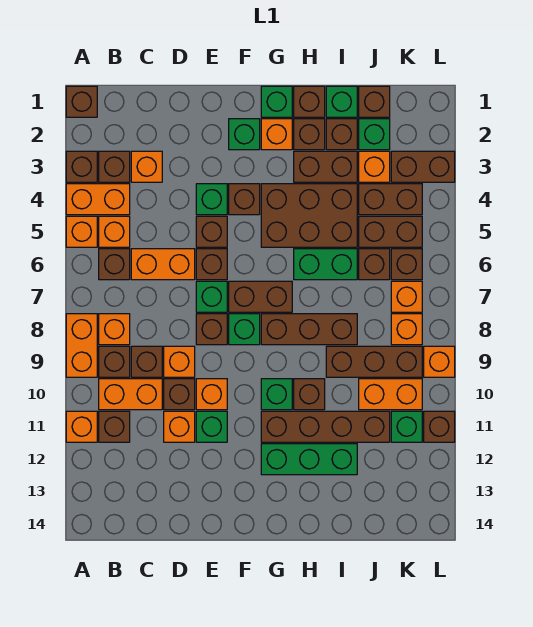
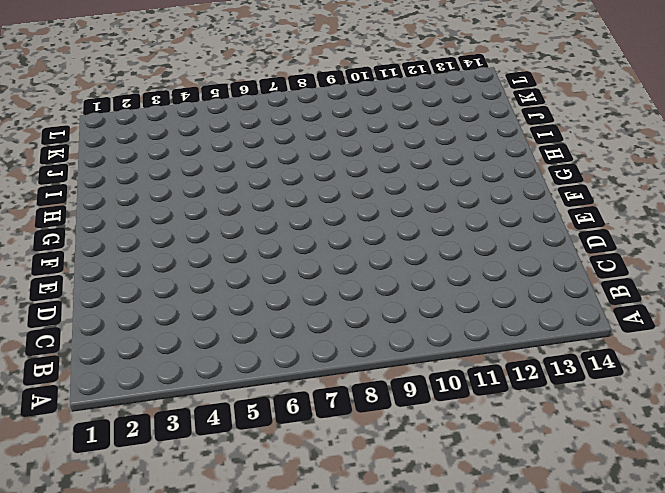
none -> brown 1x1 brick [66,86,97,117]
none -> brown 1x1 brick [66,151,97,182]
none -> orange 1x2 brick [66,184,130,215]
none -> orange 1x1 brick [66,216,97,247]

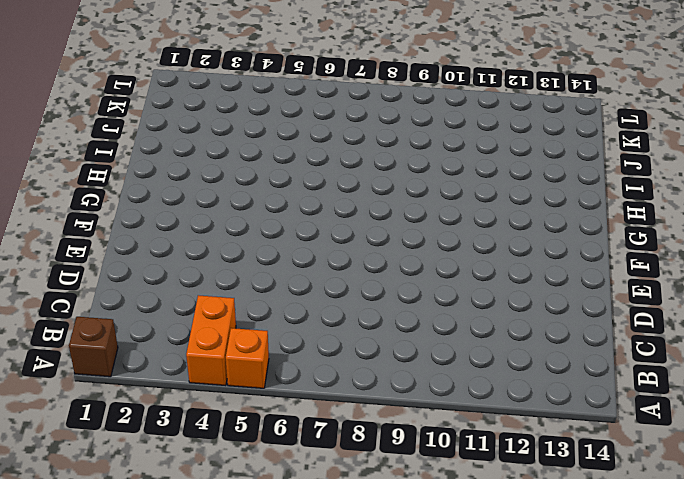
none -> brown 1x1 brick [66,151,97,182]
none -> orange 1x2 brick [66,314,97,377]
none -> orange 1x1 brick [66,411,97,442]
none -> brown 1x1 brick [99,151,130,182]

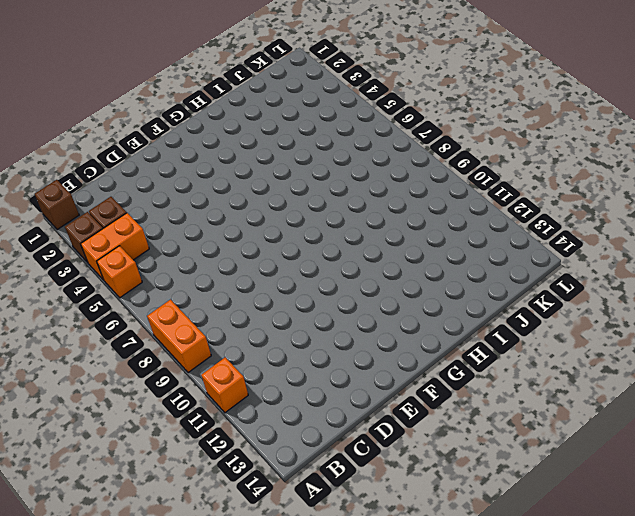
none -> orange 1x1 brick [99,216,130,247]
none -> brown 1x1 brick [99,249,130,280]
none -> orange 1x1 brick [99,314,130,345]
none -> brown 1x1 brick [99,346,130,377]

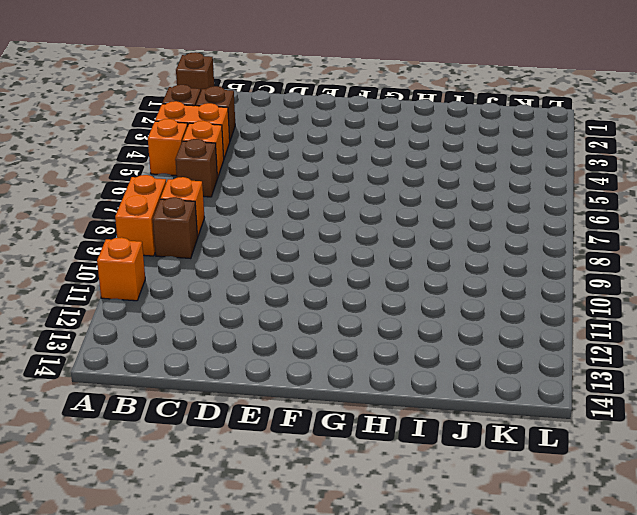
none -> orange 1x2 brick [99,379,162,410]
none -> brown 1x1 brick [99,411,130,442]
none -> orange 1x1 brick [131,151,162,182]
none -> orange 1x2 brick [131,249,195,280]

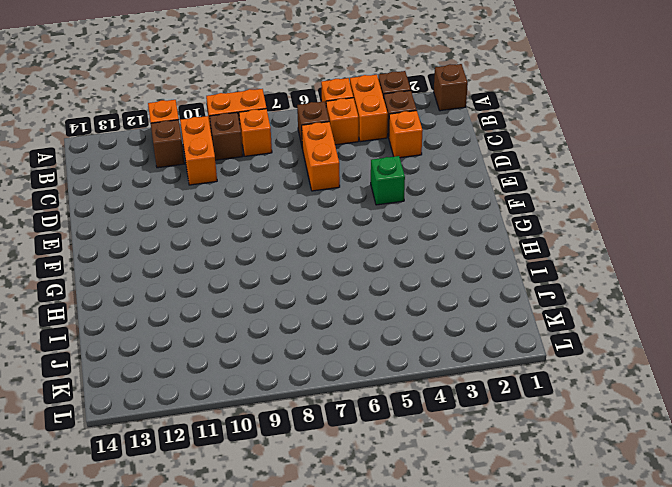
none -> brown 1x1 brick [131,346,162,377]
none -> orange 1x1 brick [164,346,195,377]
none -> brown 1x1 brick [164,379,195,410]
none -> orange 1x1 brick [164,411,195,442]

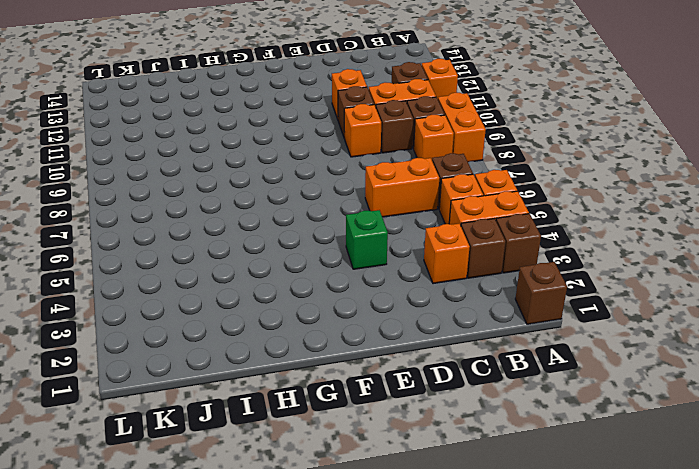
none -> brown 1x1 brick [196,216,227,247]
none -> brown 1x1 brick [196,249,227,280]
none -> green 1x1 brick [196,281,227,312]
none -> brown 1x1 brick [196,314,227,345]

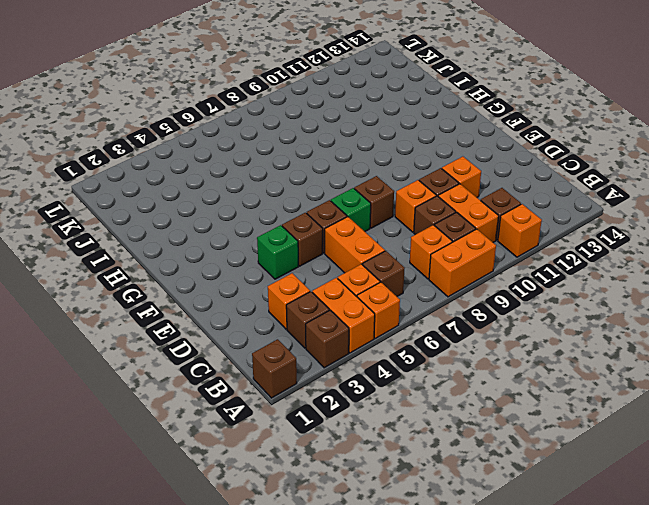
none -> orange 1x1 brick [196,379,227,410]
none -> green 1x1 brick [196,411,227,442]
none -> green 1x1 brick [229,119,260,150]
none -> brown 1x1 brick [229,184,260,215]

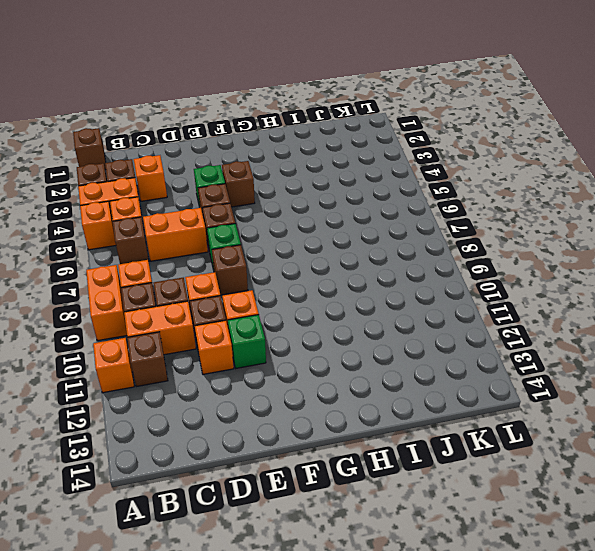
none -> green 1x1 brick [229,119,260,150]
none -> brown 1x2 brick [229,281,292,312]
none -> green 1x1 brick [229,314,260,345]
none -> green 1x1 brick [261,86,292,117]

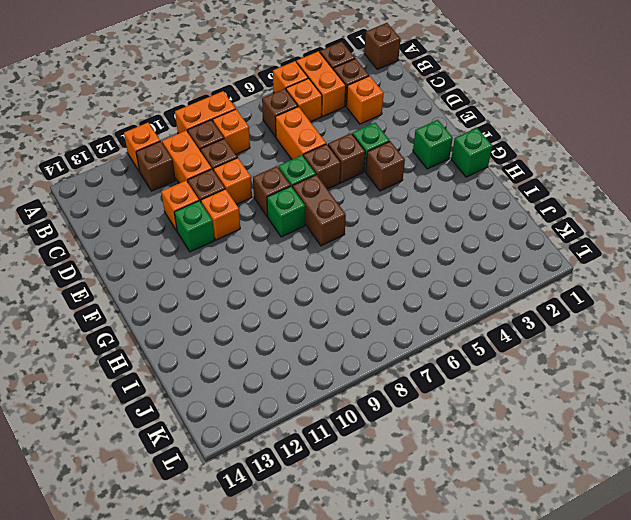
none -> orange 1x1 brick [261,119,292,150]
none -> brown 2x3 brick [261,184,357,247]
none -> brown 1x3 brick [261,314,357,345]
none -> green 1x1 brick [261,379,292,410]

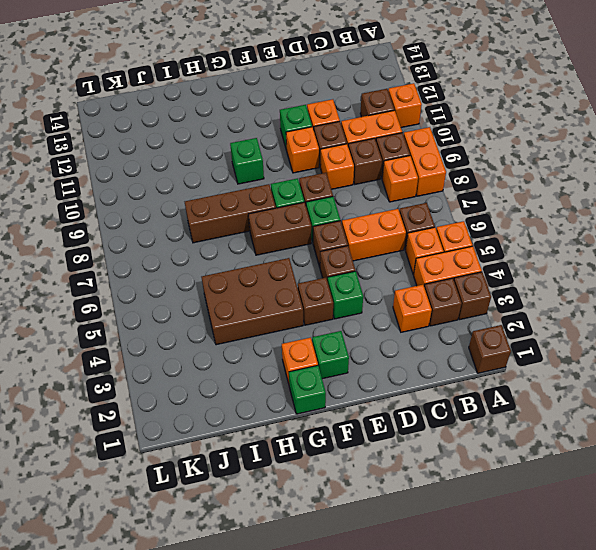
none -> brown 1x4 brick [261,411,390,442]
none -> green 1x3 brick [261,444,357,475]
none -> brown 1x1 brick [294,86,325,117]
none -> brown 1x1 brick [294,119,325,150]

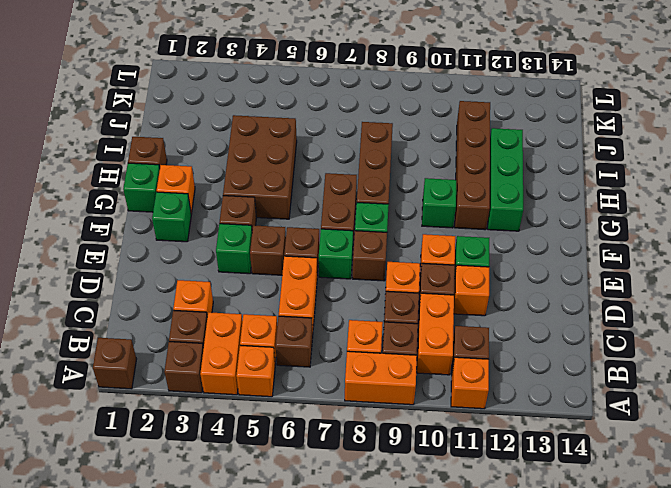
none -> brown 1x1 brick [294,119,325,150]
none -> brown 1x2 brick [294,151,357,182]
none -> green 1x2 brick [294,249,357,280]
none -> brown 1x1 brick [294,379,325,410]

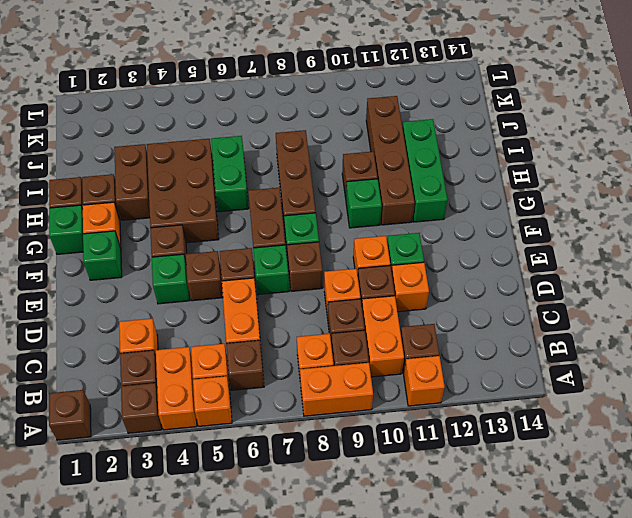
none -> green 1x1 brick [326,86,357,117]
none -> brown 1x1 brick [326,119,357,150]
none -> brown 1x3 brick [326,346,422,377]
none -> brown 1x1 brick [359,86,390,117]

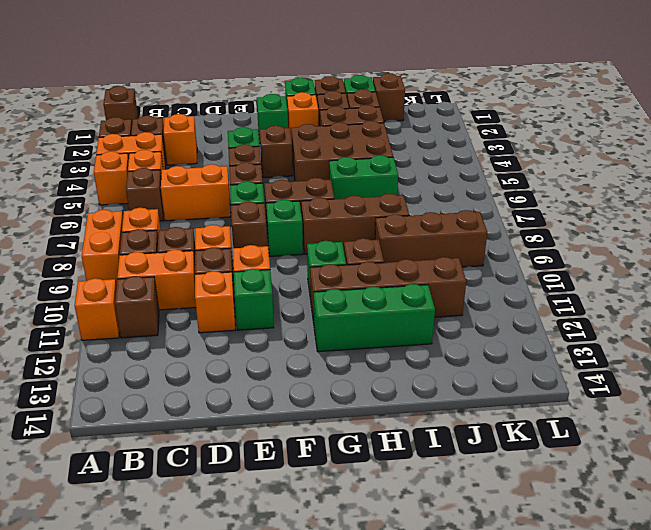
none -> green 1x1 brick [359,119,390,150]
none -> orange 1x1 brick [359,151,390,182]
none -> brown 1x2 brick [359,184,422,215]
none -> brown 1x2 brick [359,216,422,247]

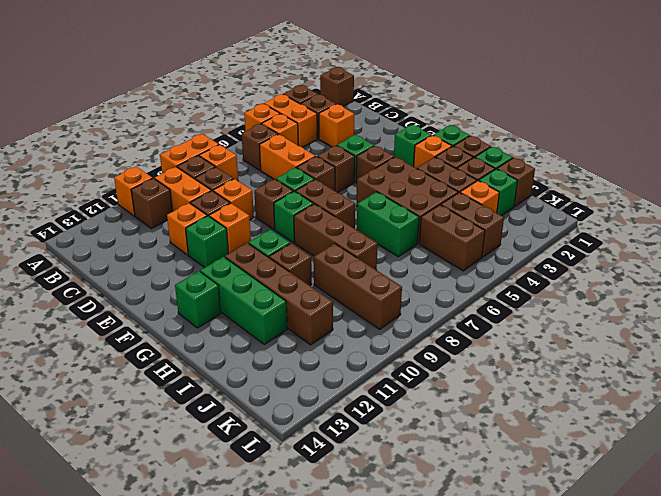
green 1x1 brick [175,271,221,328] -> green 1x1 brick moved to [391,411,422,442]
none -> brown 1x1 brick [359,249,390,280]
none -> orange 1x2 brick [359,379,422,410]
none -> brown 1x2 brick [391,151,455,182]
none -> brown 1x1 brick [391,249,422,280]

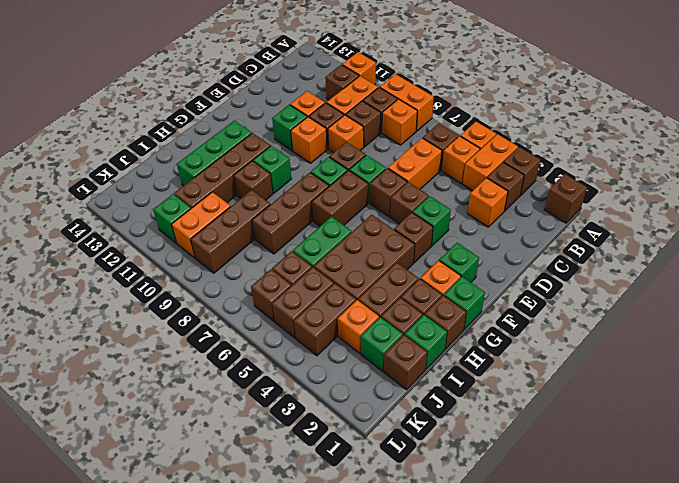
none -> brown 1x2 brick [391,151,455,182]
none -> orange 1x1 brick [391,281,422,312]
none -> orange 1x1 brick [391,314,422,345]
none -> orange 1x1 brick [424,346,455,377]

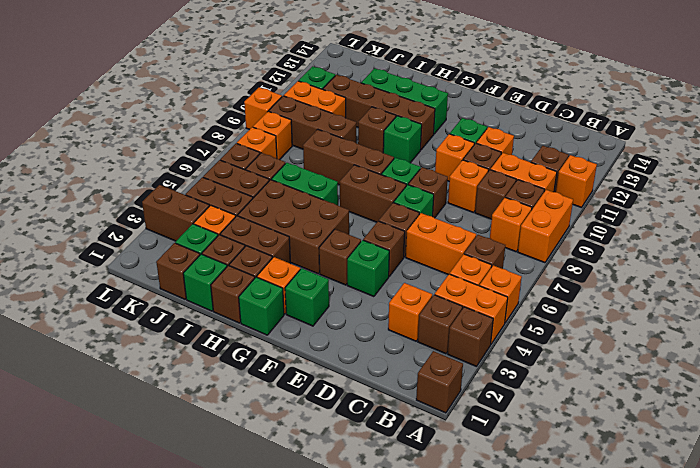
none -> brown 1x1 brick [424,411,455,442]

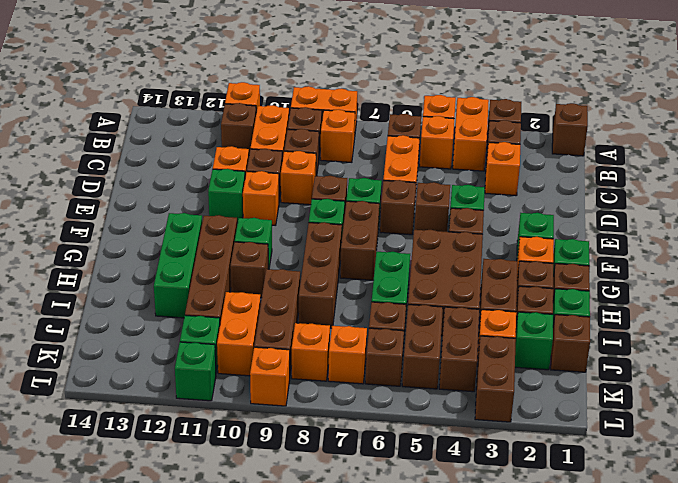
green 1x1 brick [175,342,216,401] -> brown 1x1 brick [424,411,455,442]

